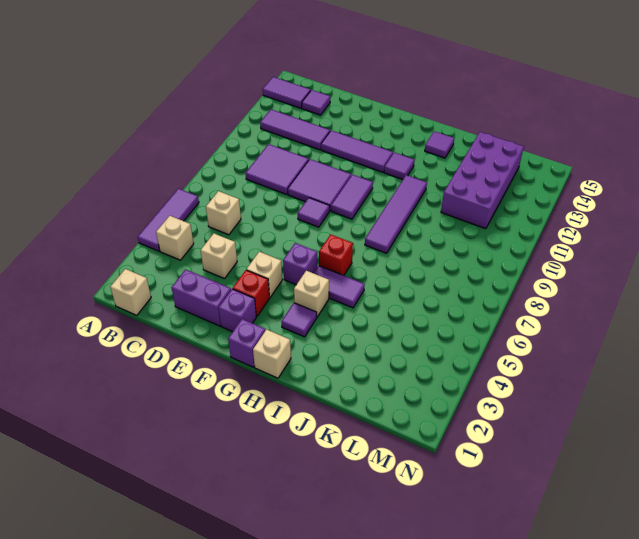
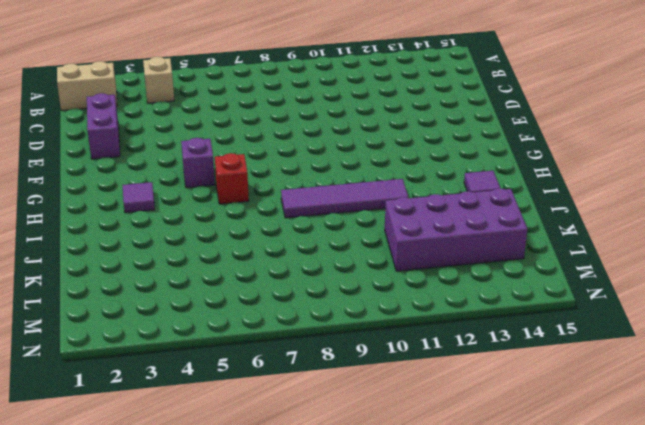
tan 1x2 brick [57,61,117,110] -> tan 1x1 brick [110,269,151,315]
none -> purple 1x3 tile [138,189,199,251]
none -> purple 1x2 tile [263,77,311,108]
none -> purple 1x3 tile [260,109,330,150]

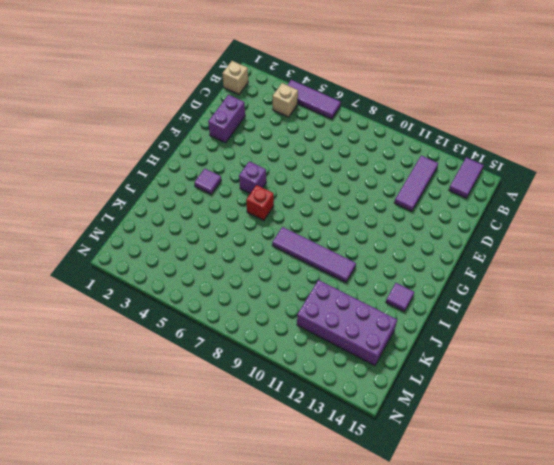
none -> tan 1x1 brick [206,191,241,235]
none -> purple 2x2 tile [246,144,309,195]
none -> purple 1x1 tile [302,90,330,115]

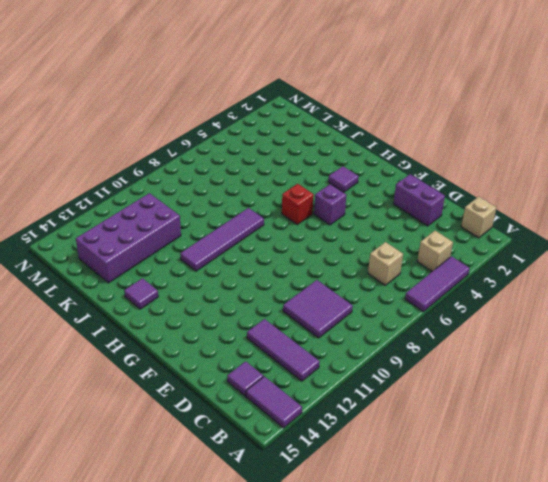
none -> tan 1x1 brick [201,233,237,279]
none -> purple 2x2 tile [288,159,351,211]
none -> purple 1x3 tile [321,130,393,172]

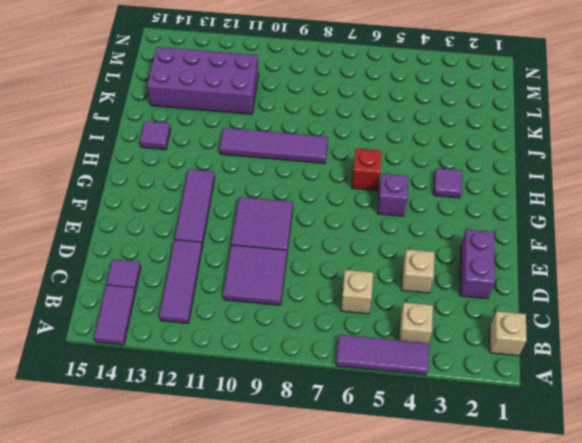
none -> purple 1x1 brick [219,289,256,332]
none -> red 1x1 brick [233,270,270,317]
none -> tan 1x1 brick [246,252,282,297]

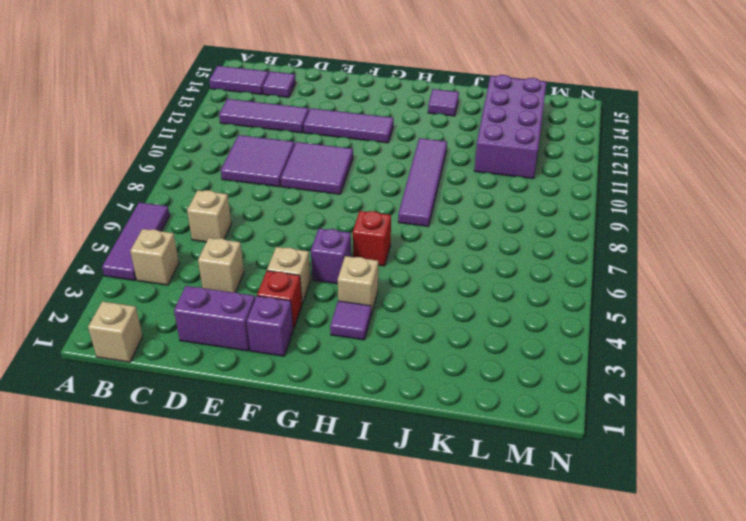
none -> purple 1x1 tile [298,198,330,227]
none -> purple 1x1 brick [228,319,265,367]
none -> purple 1x2 tile [331,175,373,219]

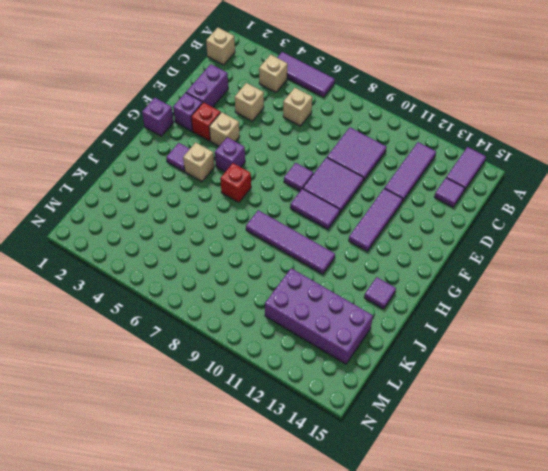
none -> tan 1x1 brick [253,329,291,378]
none -> purple 1x2 tile [314,266,365,308]
none -> purple 1x1 tile [384,152,414,180]

